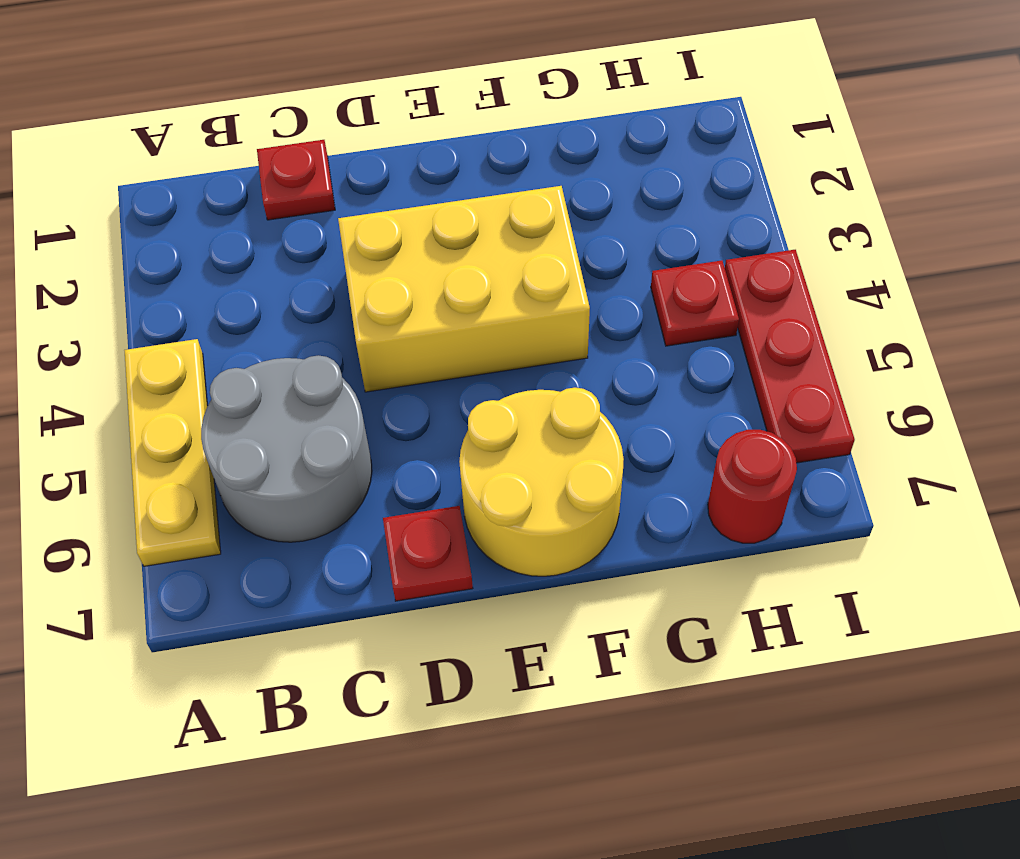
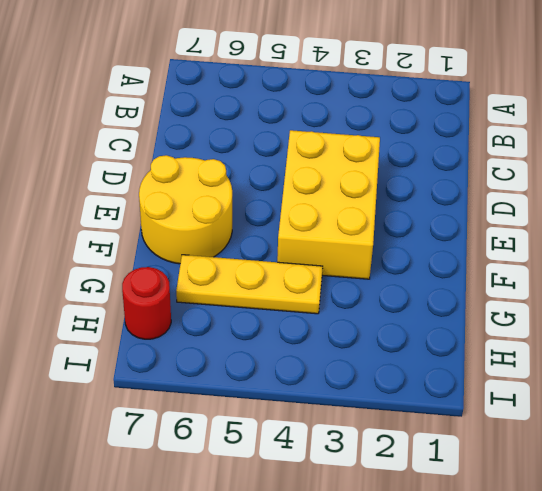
yellow 1x3 plate [176,255,323,314] -> yellow 1x3 plate moved to [124,339,221,566]
none -> grey 2x2 round brick [201,355,372,542]
none -> red 1x1 plate [257,140,335,220]

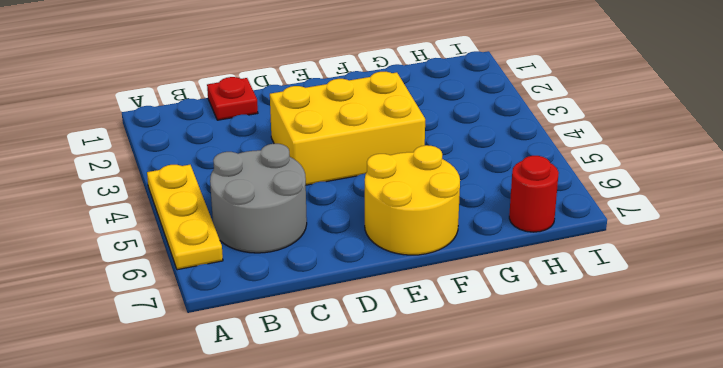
none -> red 1x1 plate [383,506,473,601]
none -> red 1x1 plate [651,261,739,346]

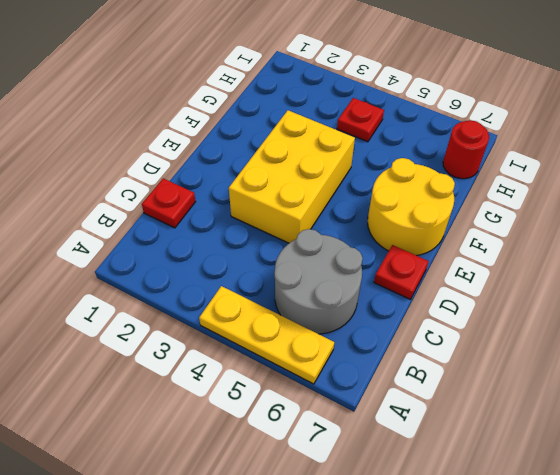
none -> red 1x3 plate [725,250,855,463]

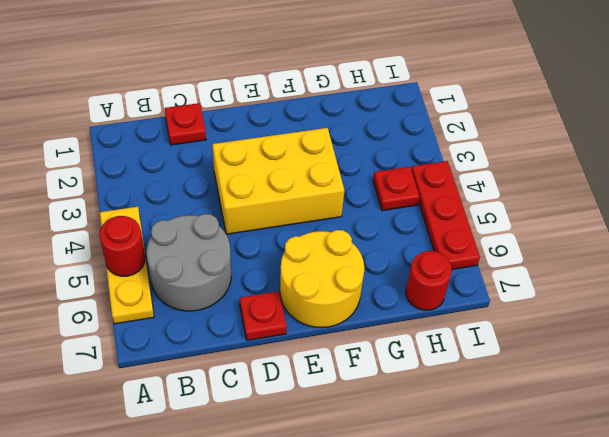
red 1x1 round brick [99,216,145,276] -> none

